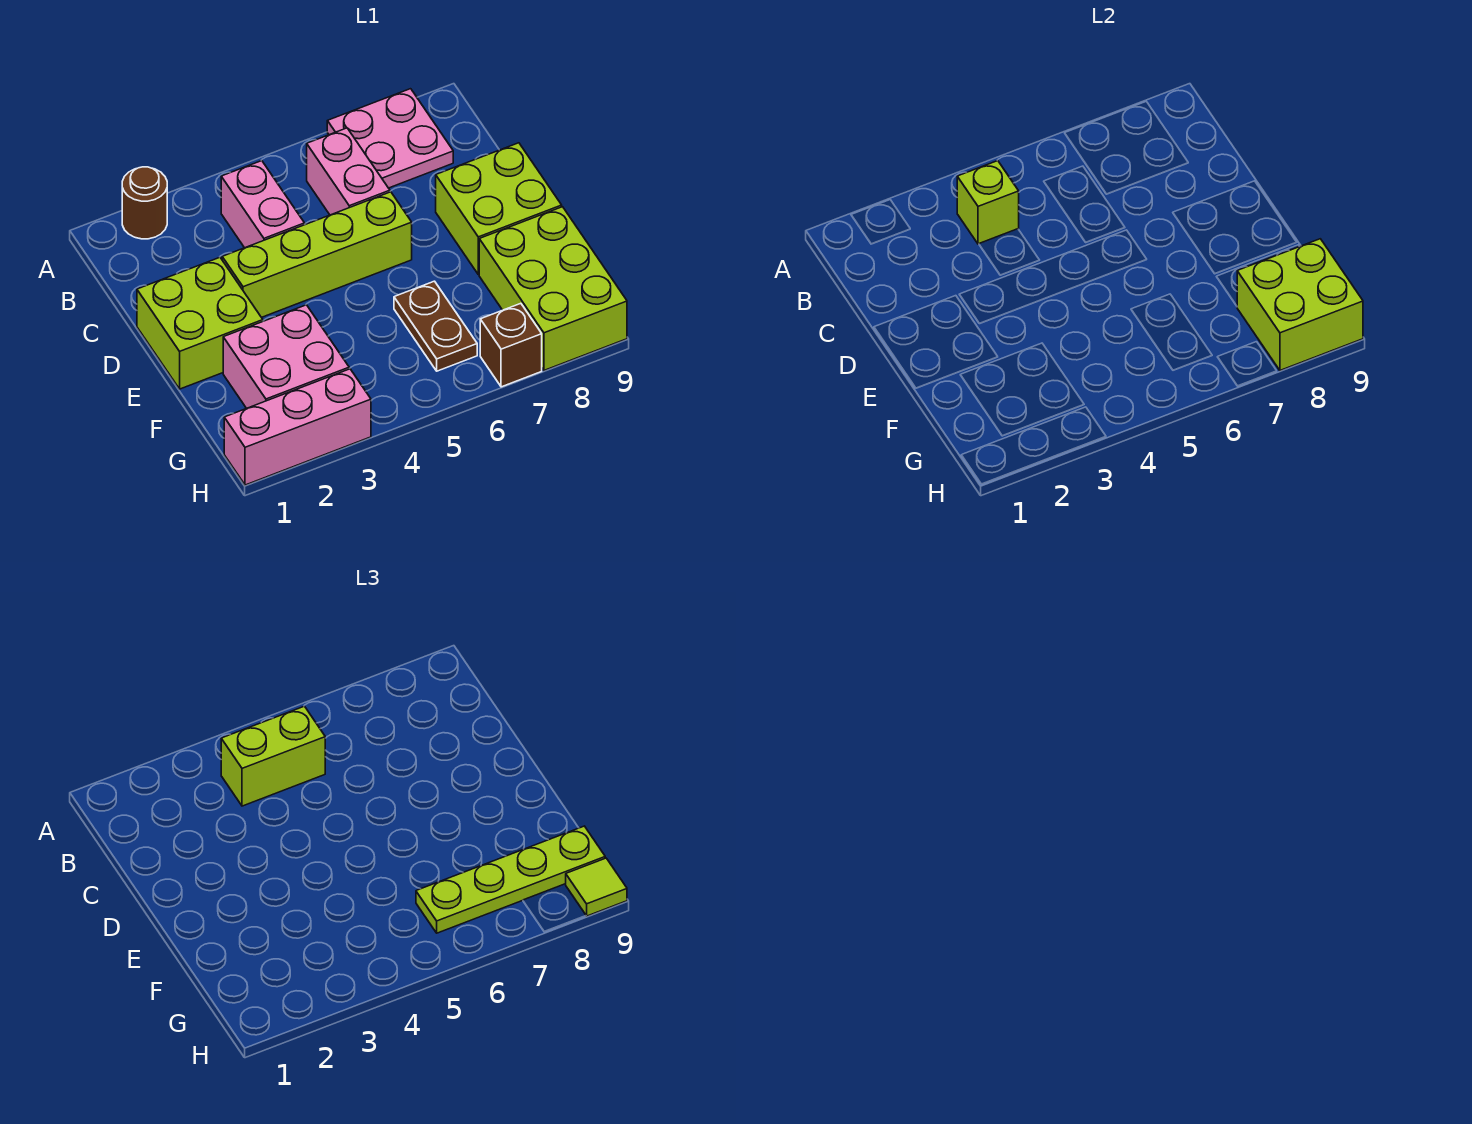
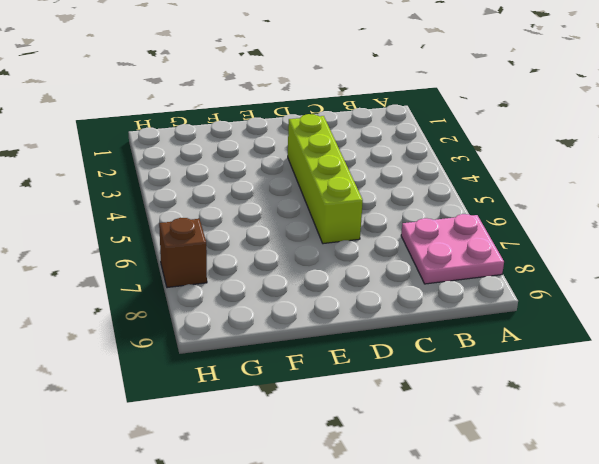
none -> brown 1x1 round brick [122,167,167,239]
none -> pink 1x2 brick [221,161,305,248]
none -> pink 1x2 brick [307,128,390,215]

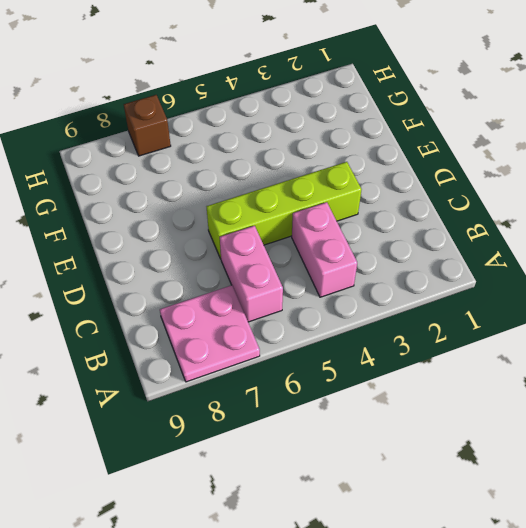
none -> brown 1x1 round brick [122,167,167,239]
none -> lime 2x2 brick [137,257,263,389]
none -> lime 2x2 brick [436,143,562,275]

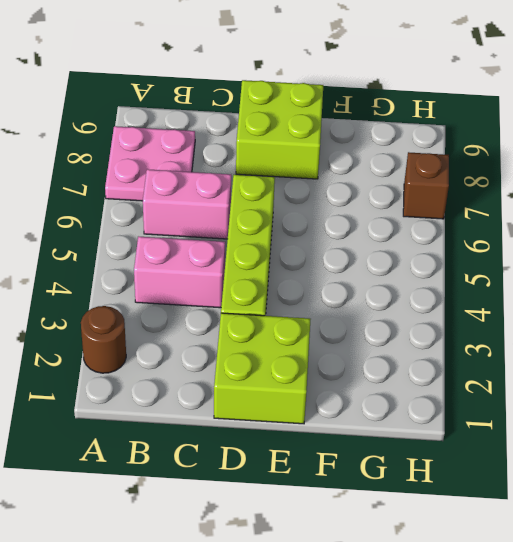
none -> pink 2x2 brick [223,305,349,408]
none -> brown 1x2 plate [394,281,477,371]
none -> lime 2x3 brick [479,207,627,370]

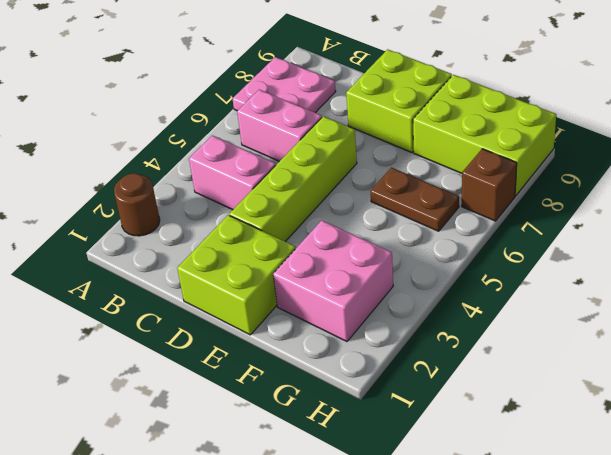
none -> pink 1x3 brick [224,369,371,485]
none -> lime 1x1 brick [957,161,1019,244]
none -> lime 2x2 brick [1237,239,1363,370]

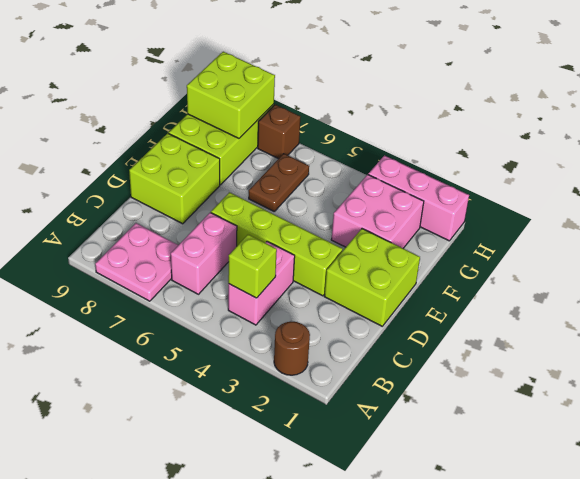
none -> lime 1x2 brick [221,706,325,806]
none -> lime 1x4 plate [416,826,605,933]
none -> lime 1x1 tile [566,858,627,916]

